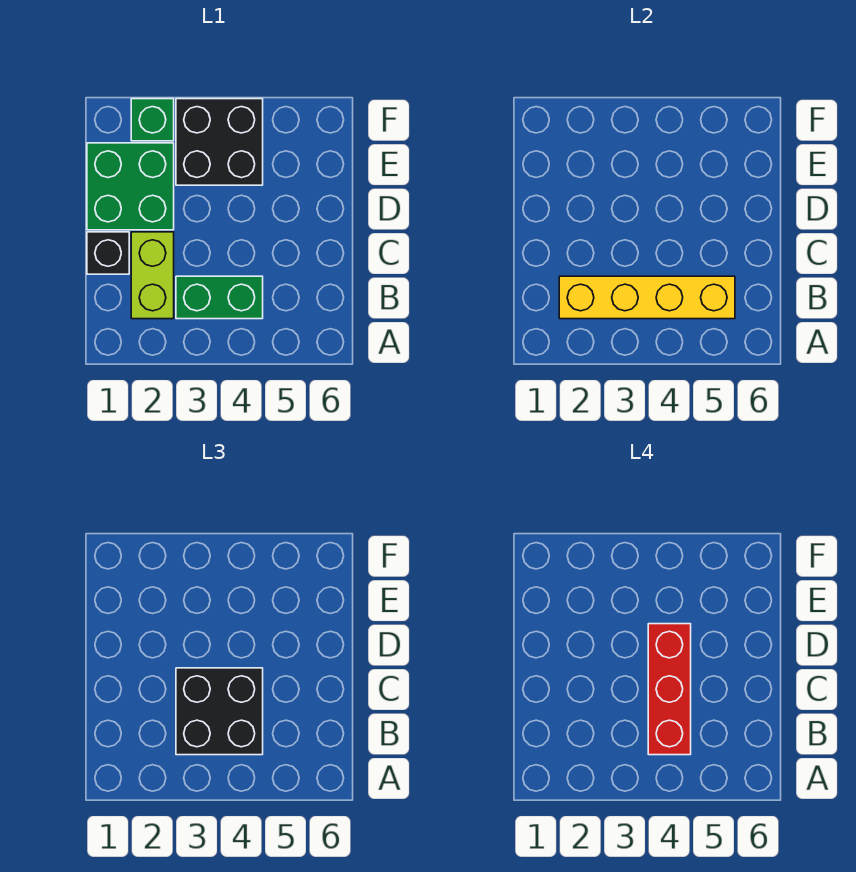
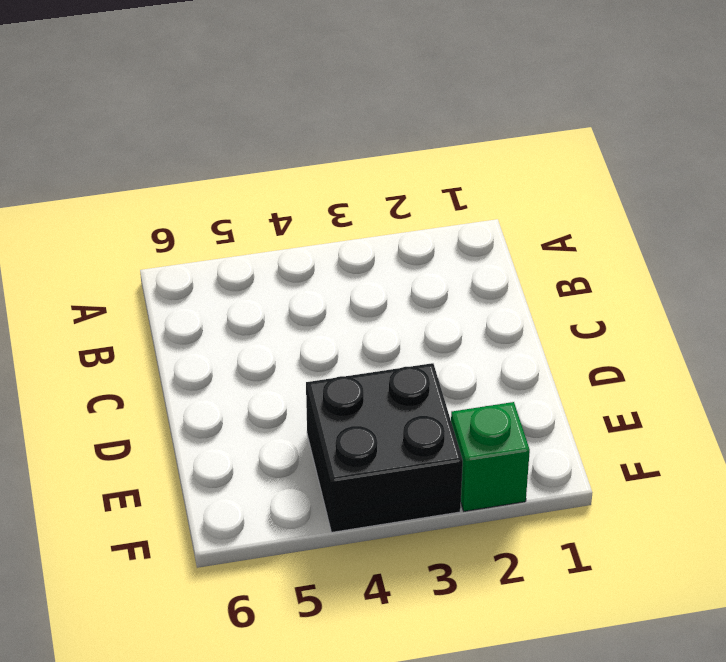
none -> lime 1x2 brick [131,232,174,319]
none -> green 1x2 brick [176,276,263,319]

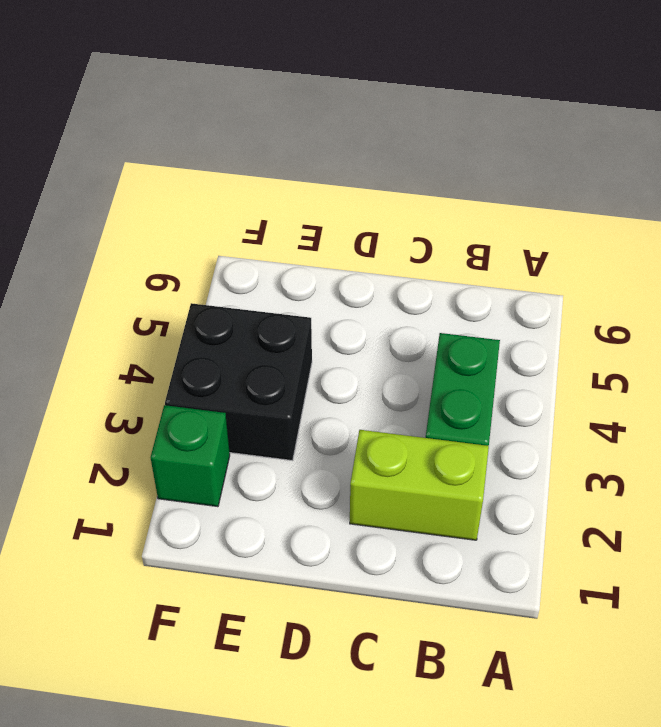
none -> black 1x1 brick [87,232,129,274]
none -> green 2x2 brick [87,143,174,230]

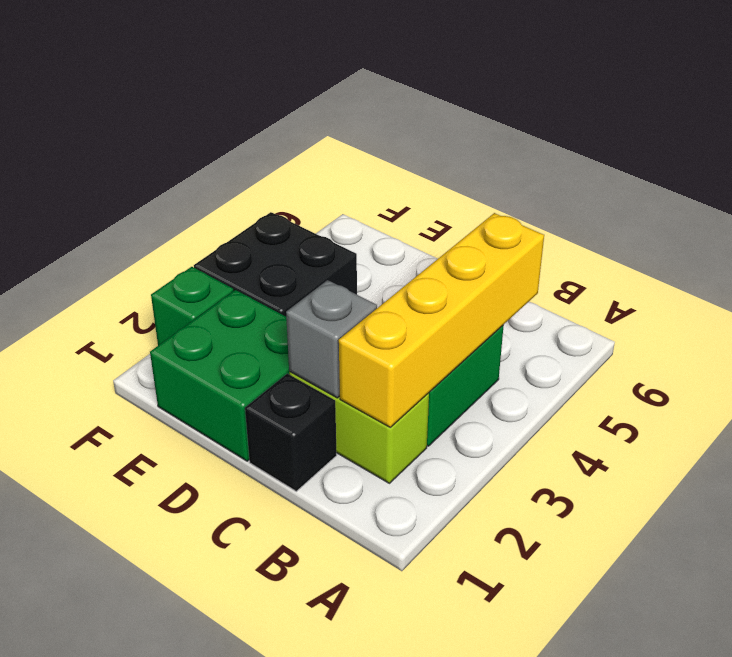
grey 1x1 brick [286,280,377,398] -> none
none -> black 2x2 brick [176,668,263,755]
none -> red 1x3 brick [648,624,691,755]

